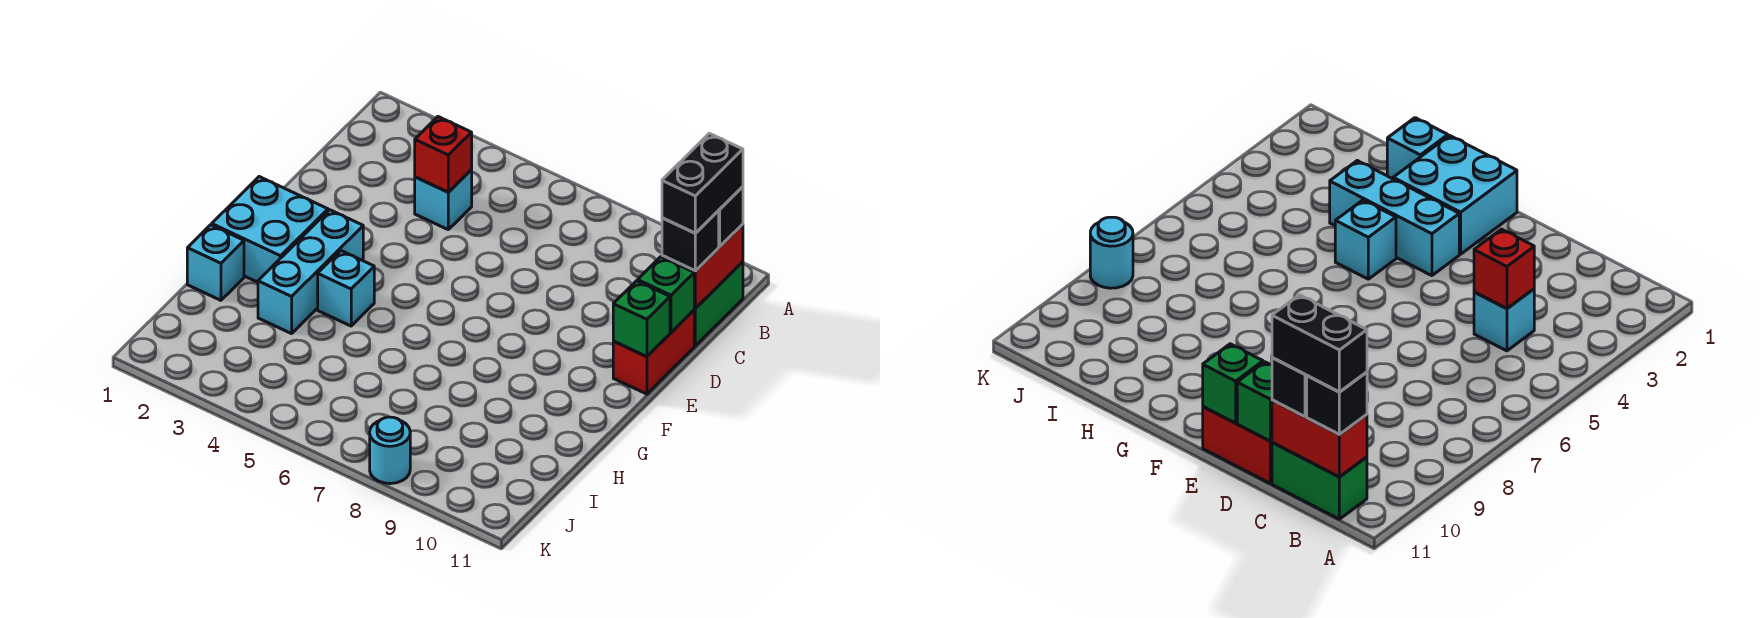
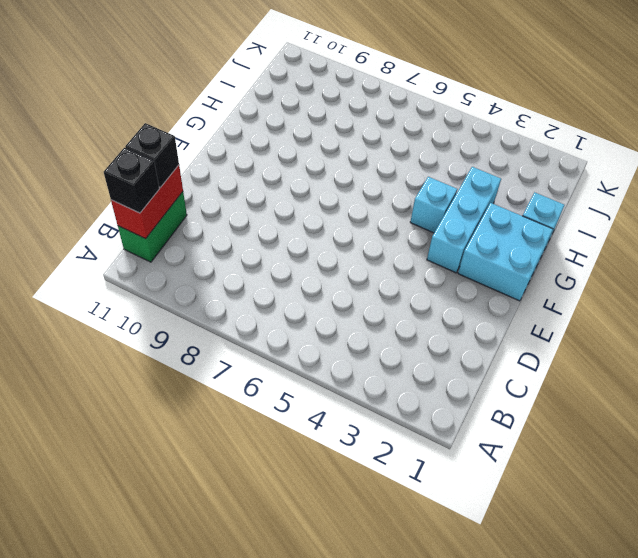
none -> cyan 1x1 brick [415,170,472,229]
none -> red 1x2 brick [613,310,694,394]
none -> cyan 1x1 round brick [370,417,410,484]

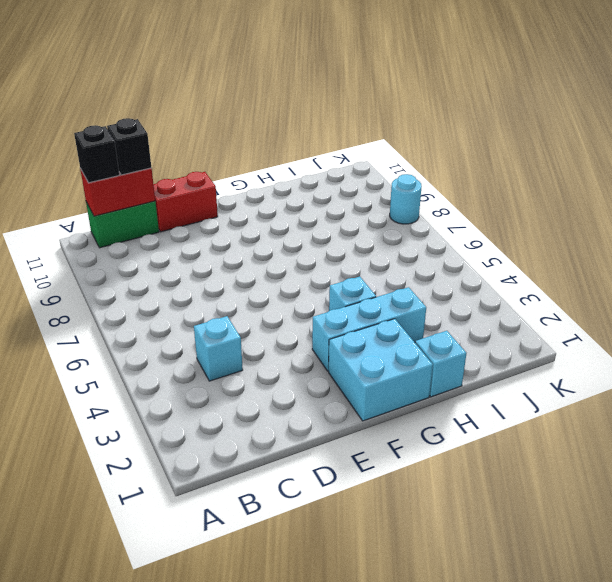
none -> red 1x1 brick [415,117,472,192]
none -> green 1x1 brick [638,257,694,332]
none -> green 1x1 brick [613,281,670,356]

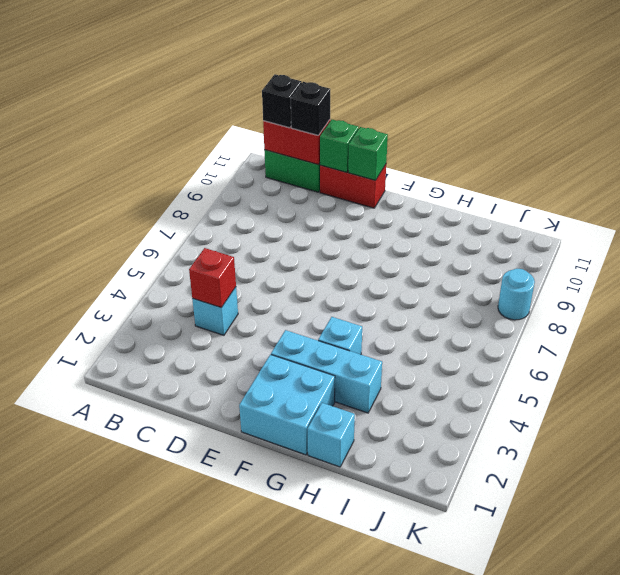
none -> black 1x2 brick [662,133,743,233]

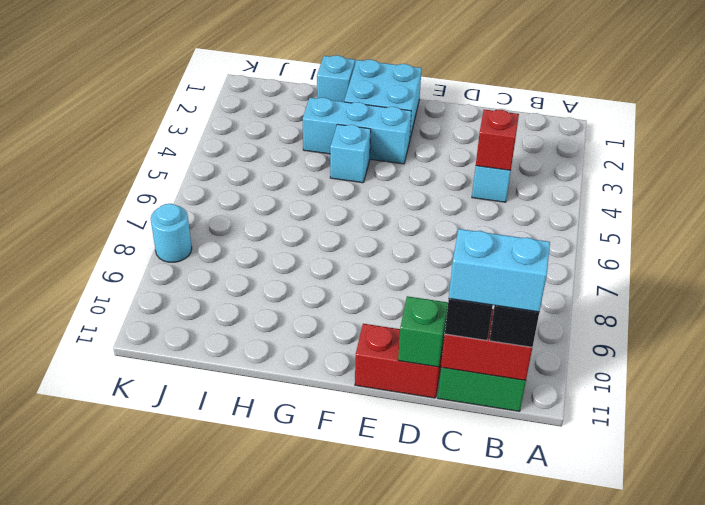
cyan 1x2 brick [449,229,550,312] -> black 1x2 brick [662,133,743,233]
none -> green 1x1 brick [613,281,670,356]

